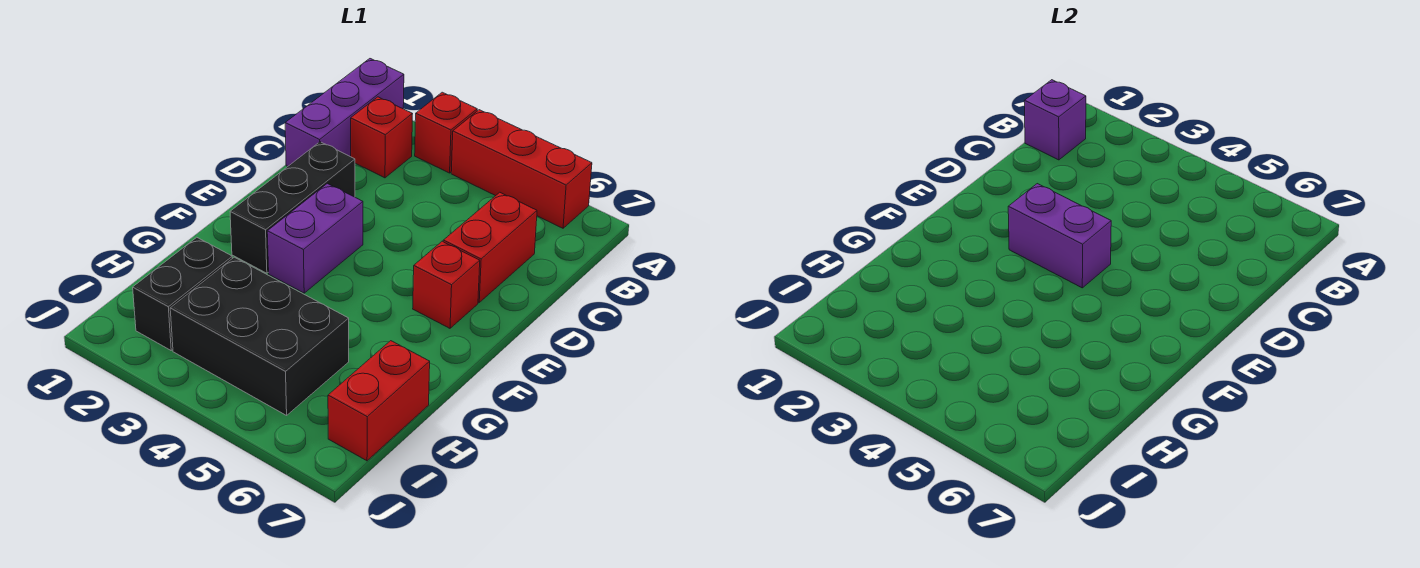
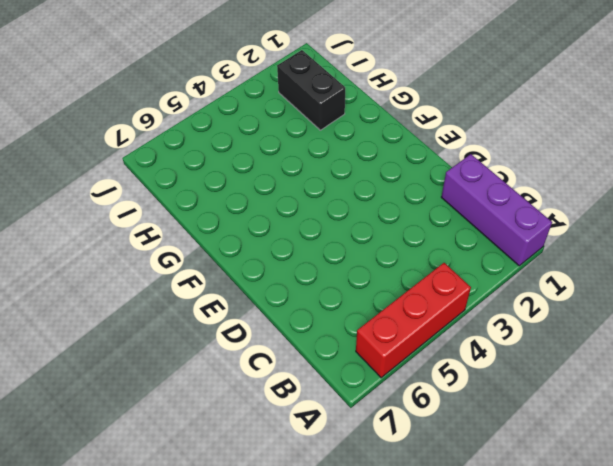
none -> red 1x1 brick [415,92,477,173]
none -> red 1x1 brick [351,97,412,178]
none -> red 1x2 brick [443,192,537,302]

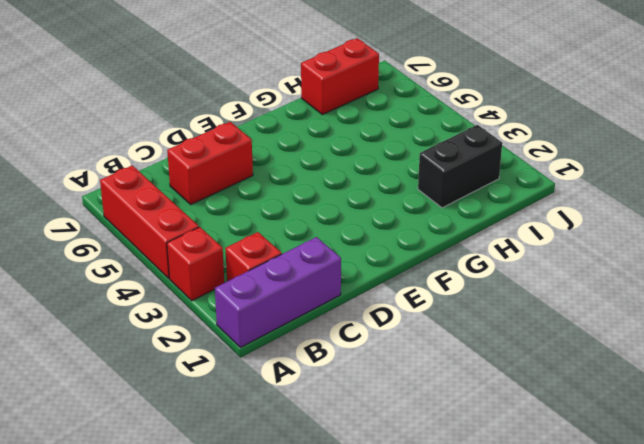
none -> black 1x3 brick [230,142,355,273]
none -> purple 1x2 brick [267,184,363,293]
none -> red 1x1 brick [413,241,480,328]

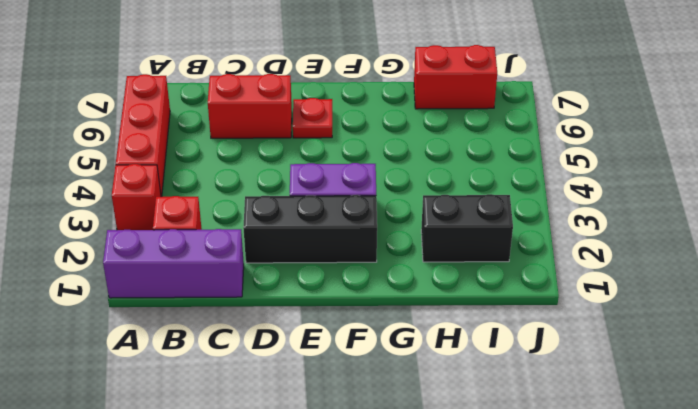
red 1x1 plate [293,98,332,138] -> red 1x1 brick [413,241,480,328]
none -> black 2x3 brick [170,257,349,415]
none -> purple 1x1 brick [1024,80,1086,160]
none -> purple 1x2 brick [1008,184,1111,288]

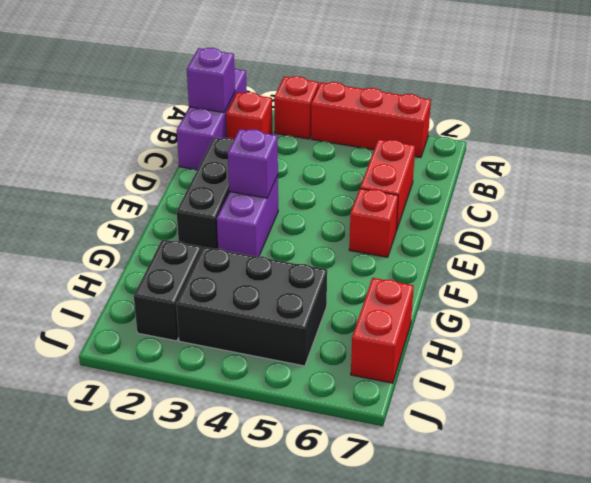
purple 1x1 brick [228,129,278,198] -> purple 1x2 brick [1008,184,1111,288]

